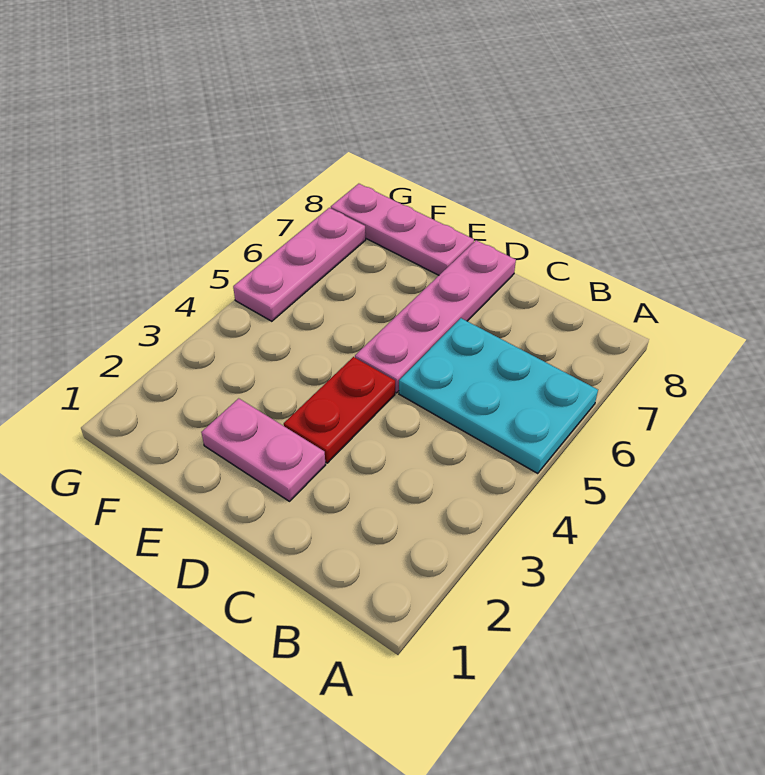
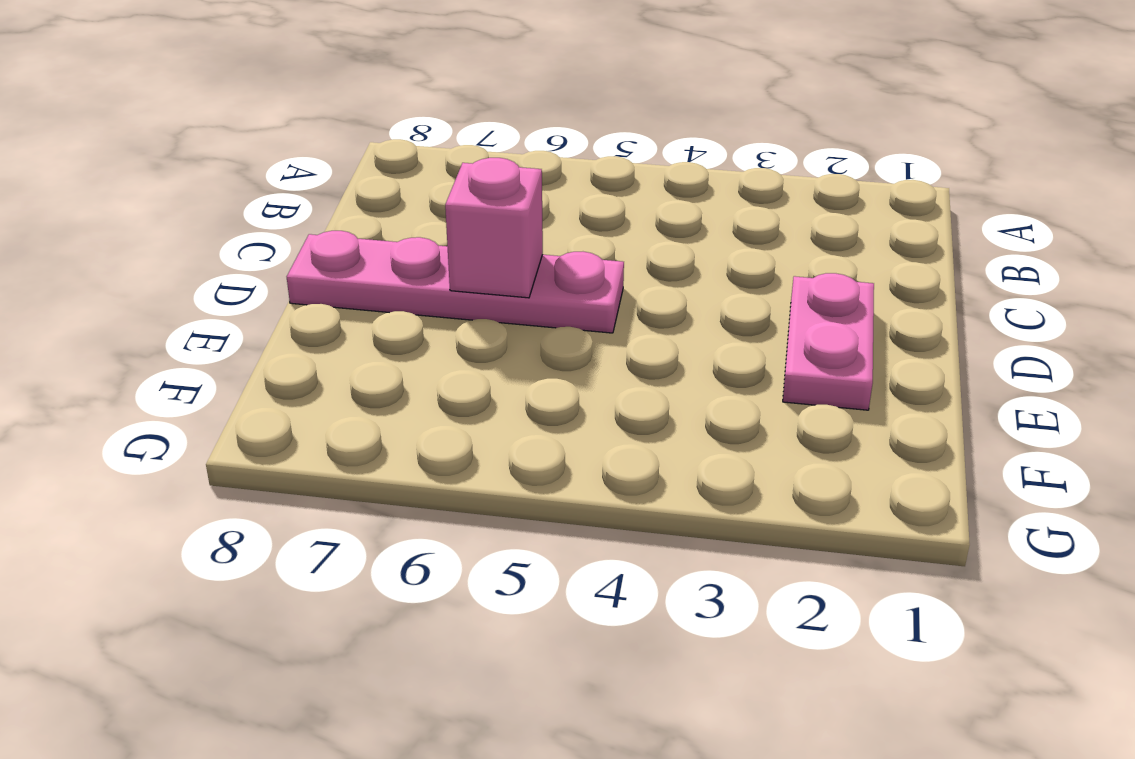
pink 1x1 brick [445,158,543,298] -> none
none -> cyan 2x3 plate [399,318,598,473]
none -> red 1x2 plate [284,357,395,463]

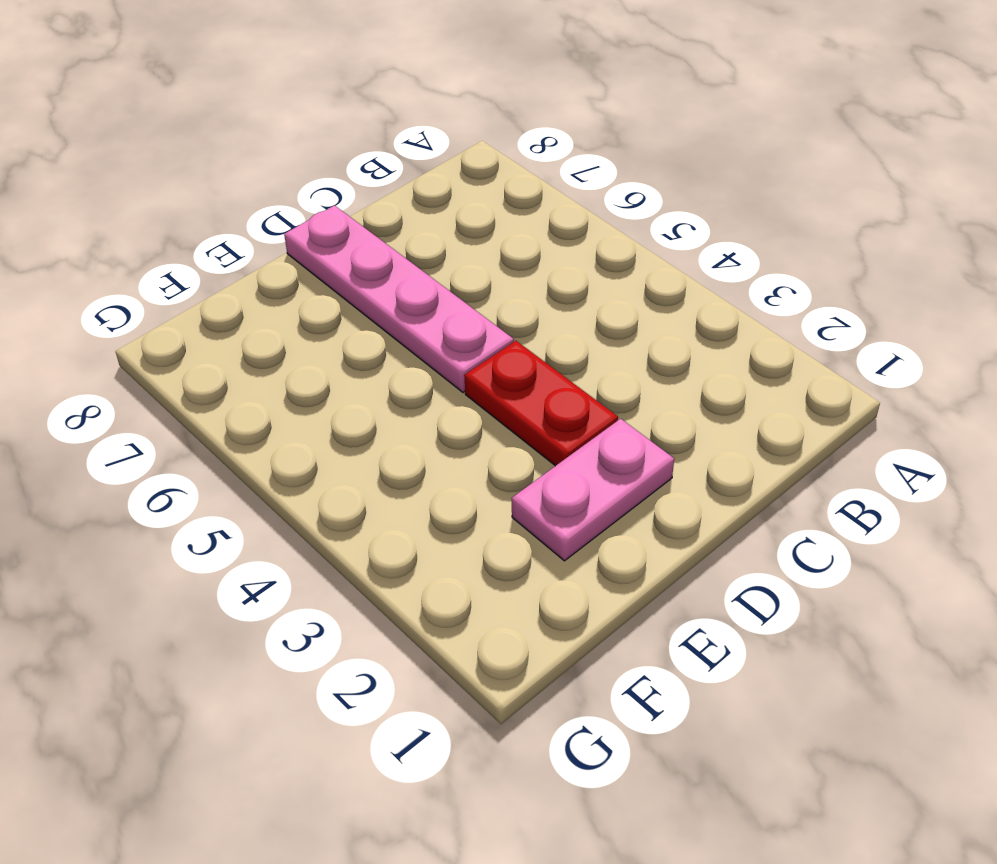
none -> cyan 2x3 plate [399,318,598,473]
none -> pink 1x3 plate [331,184,474,275]

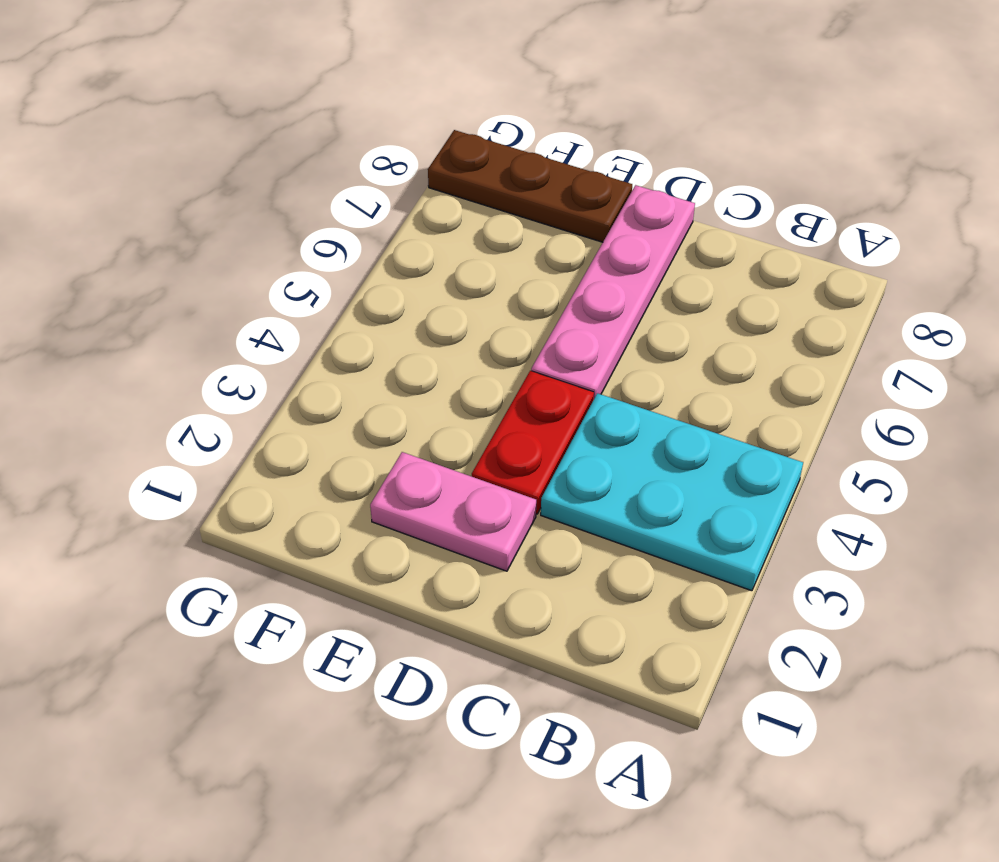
cyan 2x3 plate [541,393,803,591] -> cyan 2x3 plate moved to [399,318,598,473]
brown 1x3 plate [428,130,632,242] -> pink 1x3 plate [331,184,474,275]
none -> pink 1x3 plate [233,208,366,321]

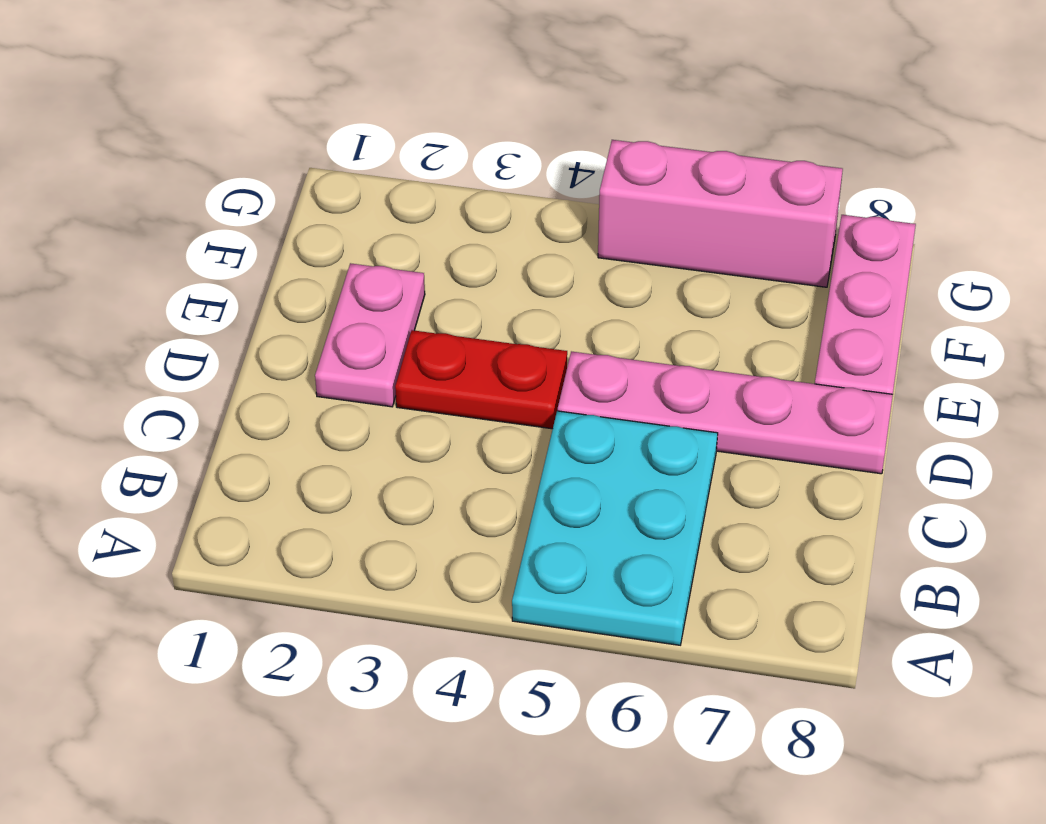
pink 1x3 brick [598,140,843,287] -> pink 1x3 plate [233,208,366,321]

